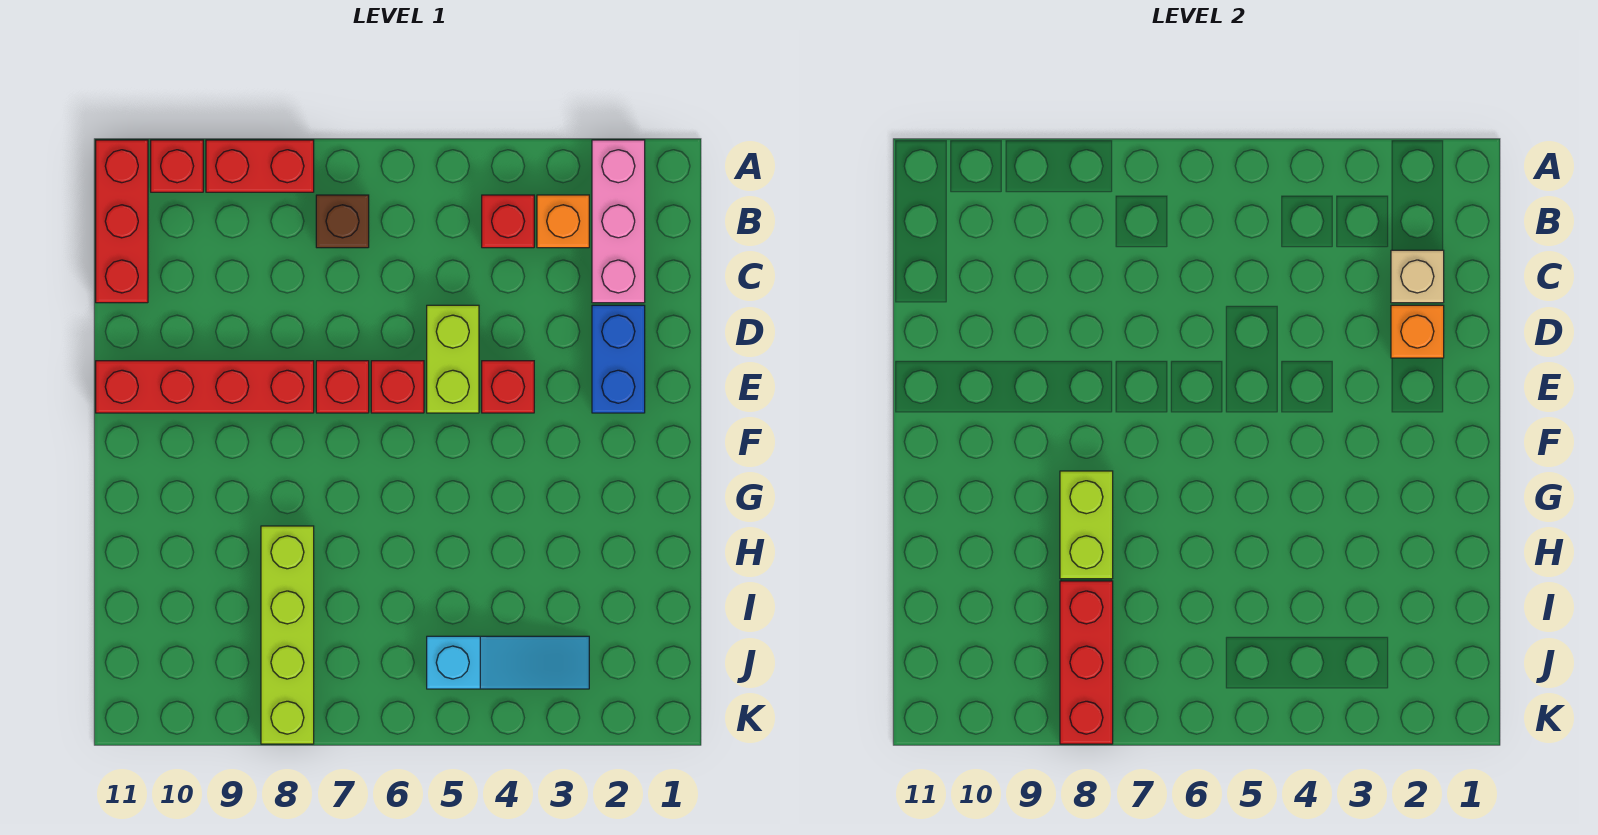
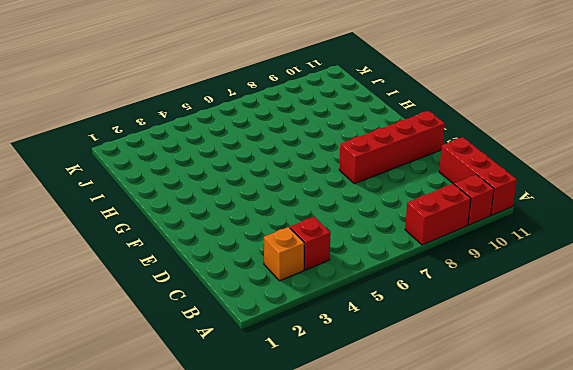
none -> pink 1x3 brick [592,140,645,303]
none -> brown 1x1 brick [316,195,369,248]
none -> blue 1x2 brick [592,305,645,413]

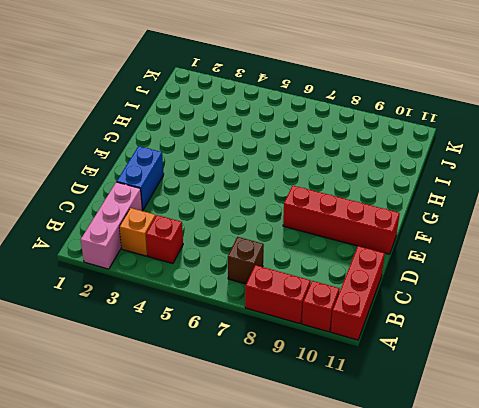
none -> lime 1x2 brick [427,305,479,413]
none -> red 1x1 brick [482,361,534,413]
none -> red 1x1 brick [371,361,424,413]

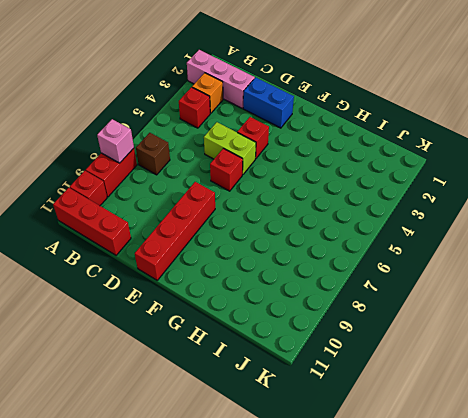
pink 1x1 brick [97,119,134,163] -> none
none -> red 1x1 brick [316,361,369,413]
none -> lime 1x4 brick [261,526,314,744]
none -> cyan 1x3 slope [427,636,589,689]

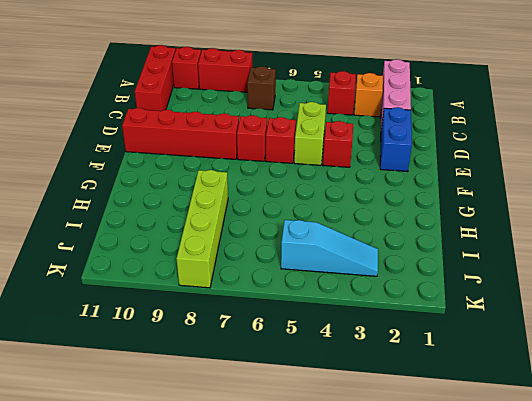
none -> tan 1x1 brick [1391,250,1444,303]
none -> orange 1x1 brick [1391,305,1444,358]
none -> lime 1x2 brick [1060,471,1113,579]

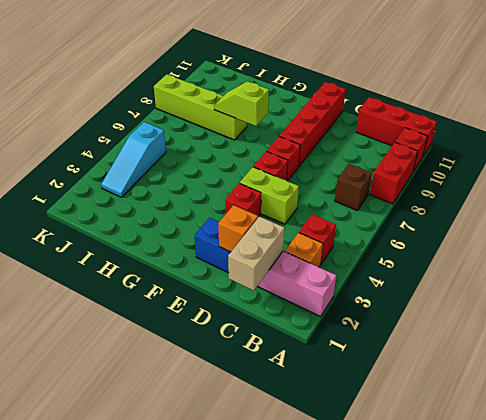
tan 1x2 brick [228,216,285,291] -> tan 1x1 brick [1391,250,1444,303]
lime 1x2 slope [214,81,269,126] -> lime 1x2 brick [1060,471,1113,579]
none -> red 1x3 brick [1060,581,1113,744]

